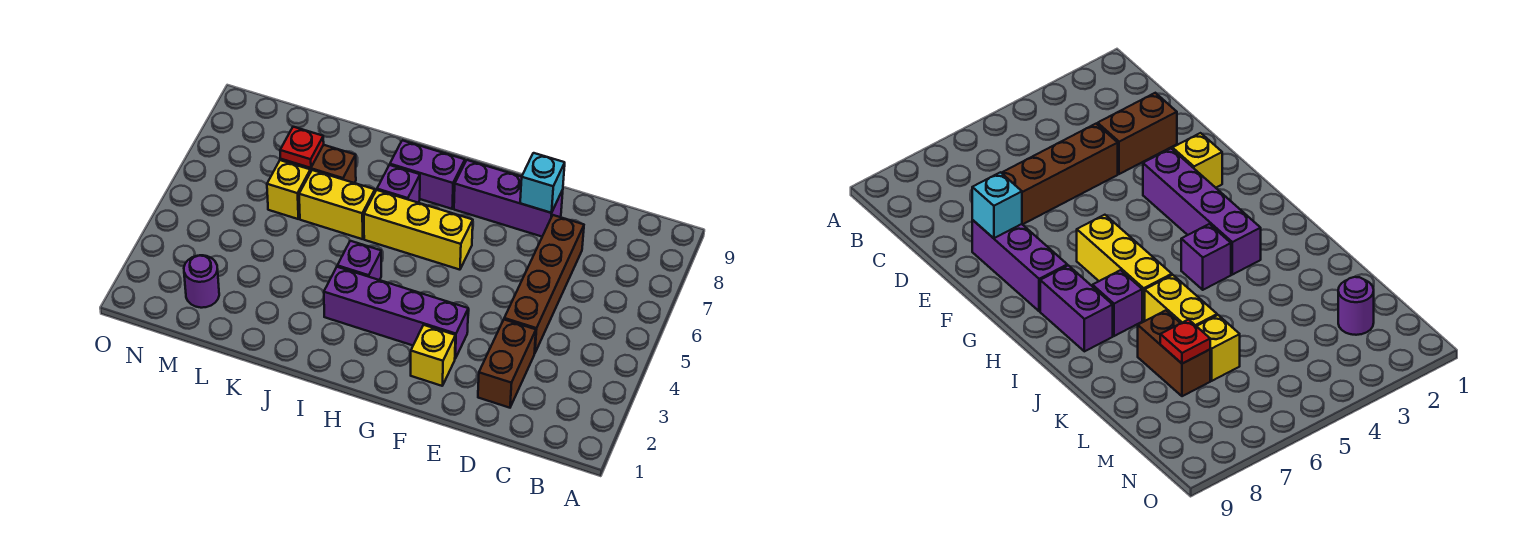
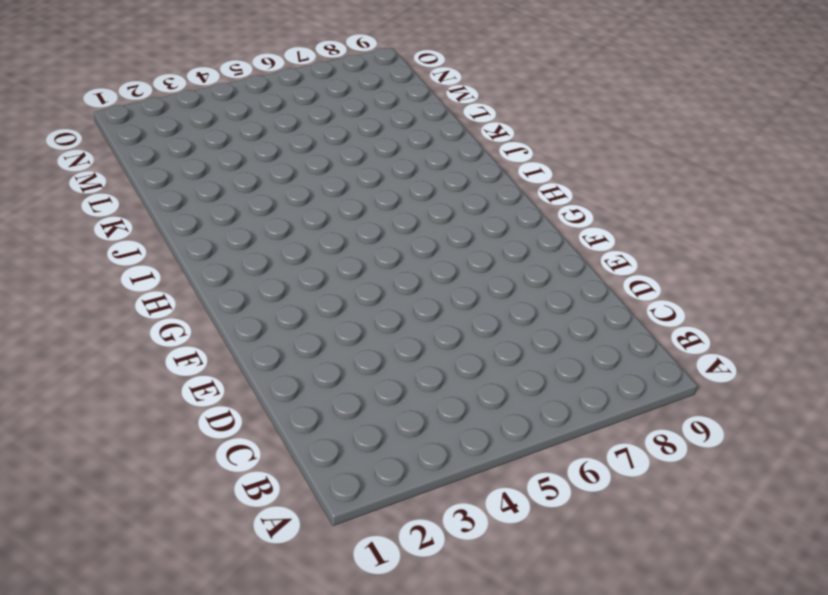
none -> brown 1x2 brick [478,320,536,408]
none -> brown 1x4 brick [504,215,584,352]
none -> purple 1x3 brick [454,160,563,237]

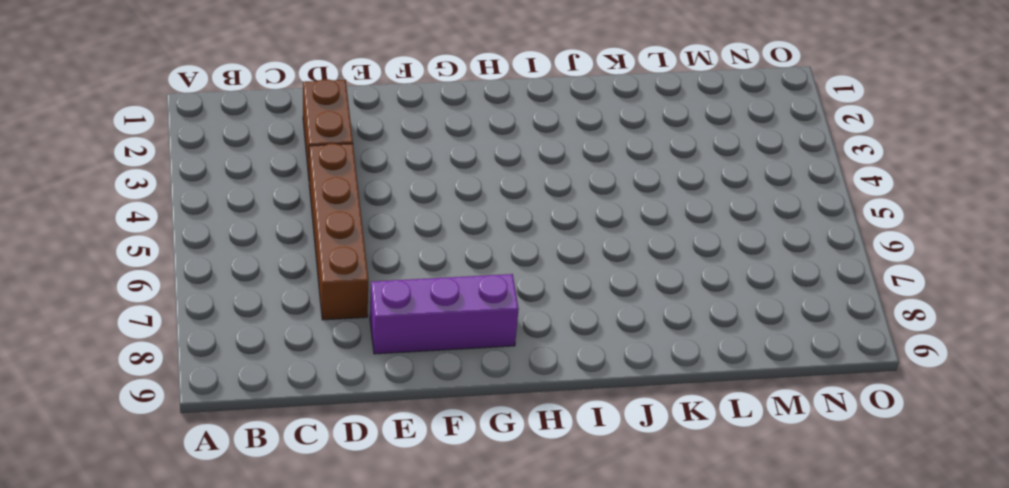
none -> yellow 1x1 brick [411,325,456,386]
none -> purple 1x4 brick [324,267,468,358]
none -> yellow 1x3 brick [364,190,473,270]

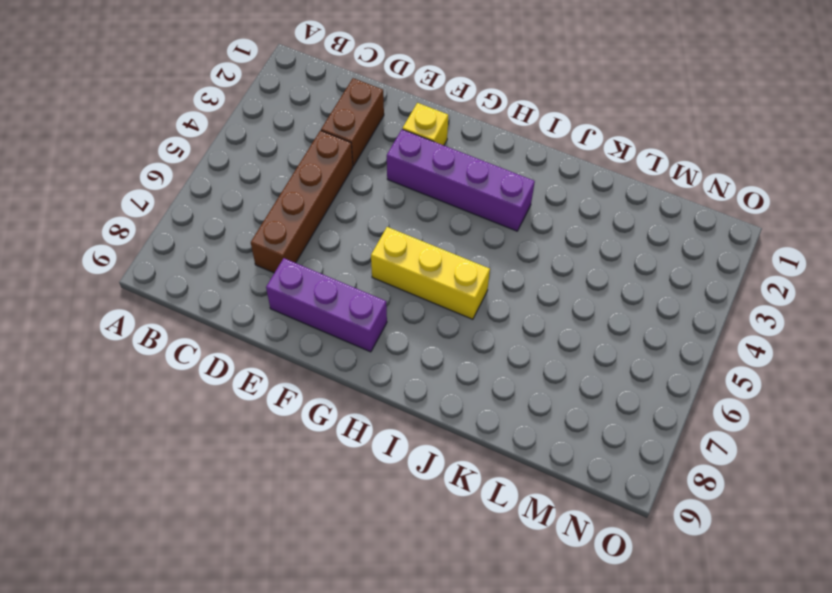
none -> purple 1x2 brick [390,140,465,209]
none -> purple 1x1 brick [337,241,381,280]
none -> purple 1x1 brick [377,165,420,203]

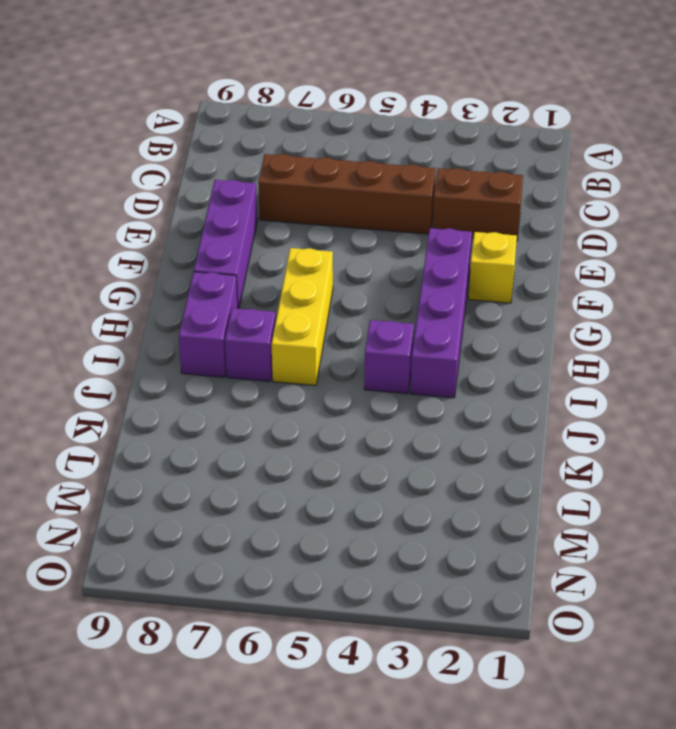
none -> yellow 1x2 brick [299,170,375,239]
none -> brown 1x2 brick [281,145,356,183]
none -> yellow 1x1 brick [267,160,310,219]

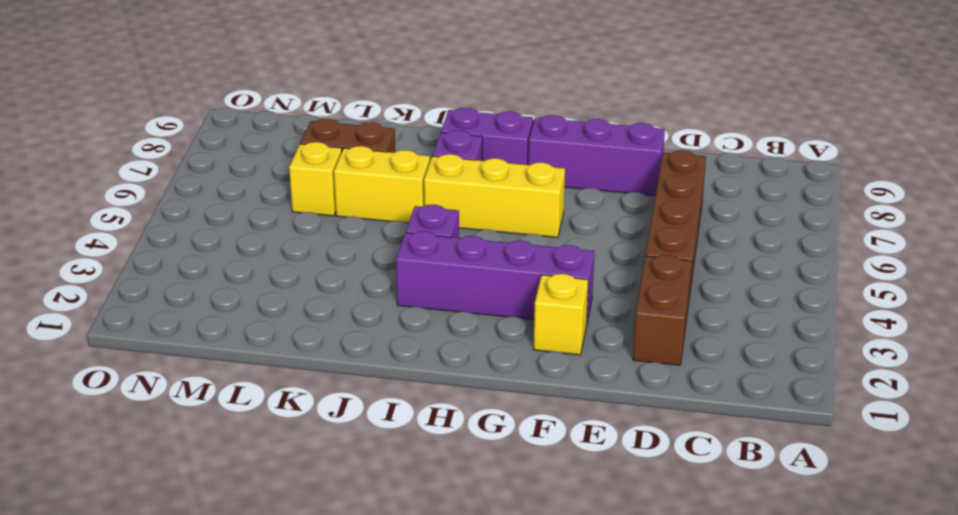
none -> purple 1x1 round brick [184,255,219,308]
none -> cyan 1x1 brick [520,153,565,213]
none -> red 1x1 plate [280,127,324,168]

